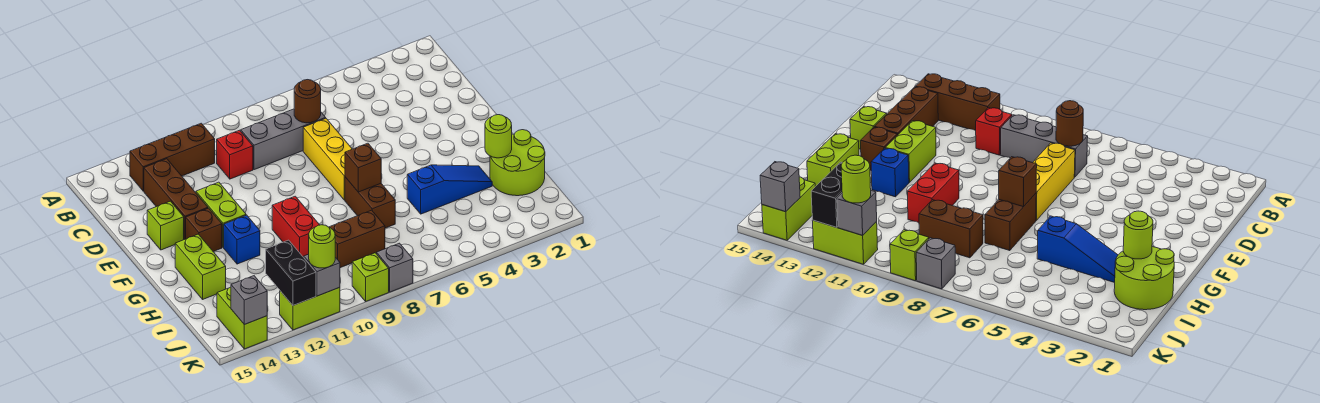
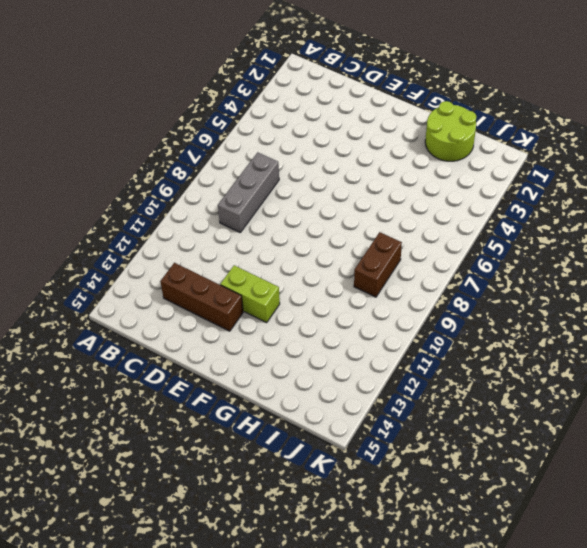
none -> brown 1x3 brick [130,123,215,191]
none -> red 1x1 brick [217,130,253,179]
none -> yellow 1x3 brick [303,119,352,200]

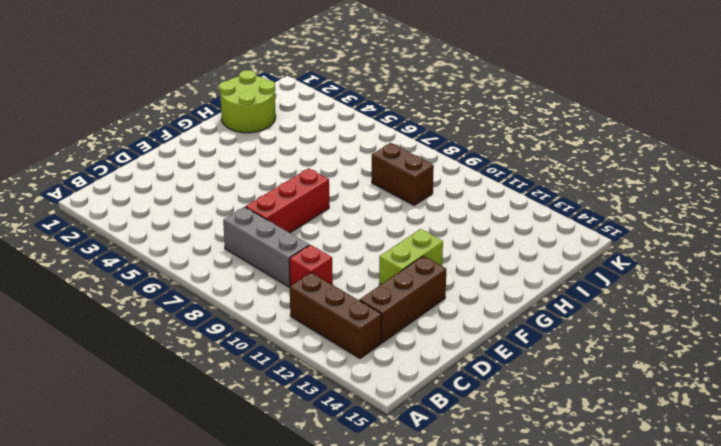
red 1x3 brick [245,168,329,233] -> yellow 1x3 brick [303,119,352,200]
none -> lime 1x1 brick [147,201,184,250]
none -> brown 1x1 brick [186,208,222,252]
none -> brown 1x2 brick [345,177,395,228]

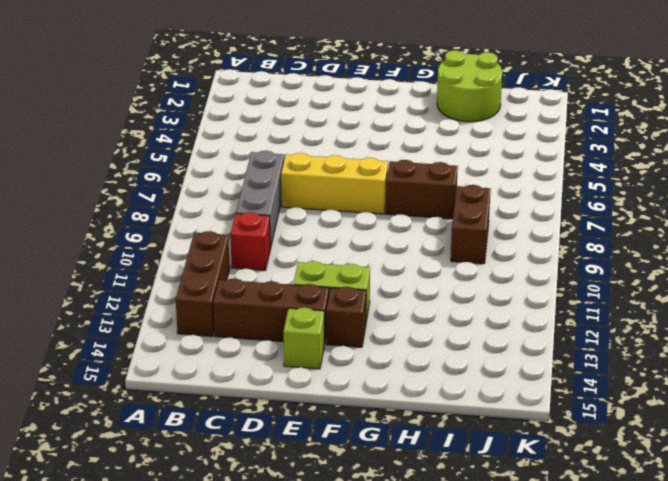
none -> red 1x2 brick [272,196,319,257]
none -> blue 1x1 brick [224,215,260,264]
none -> lime 1x2 brick [175,234,226,299]

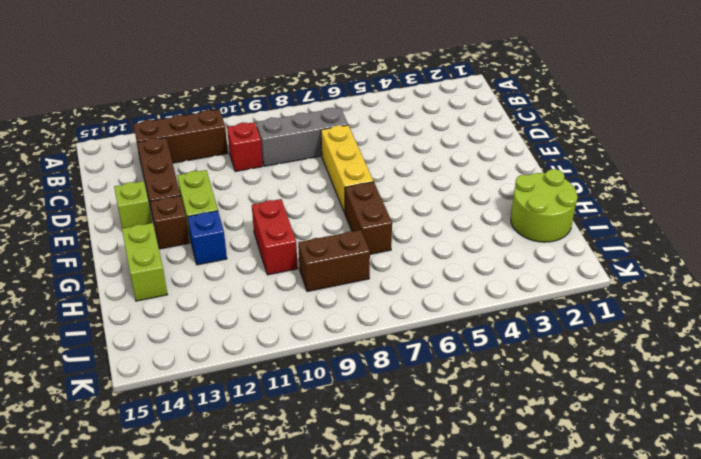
none -> blue 1x3 slope [407,165,492,214]
none -> lime 1x2 brick [217,287,267,349]
none -> grey 1x1 brick [377,243,413,292]

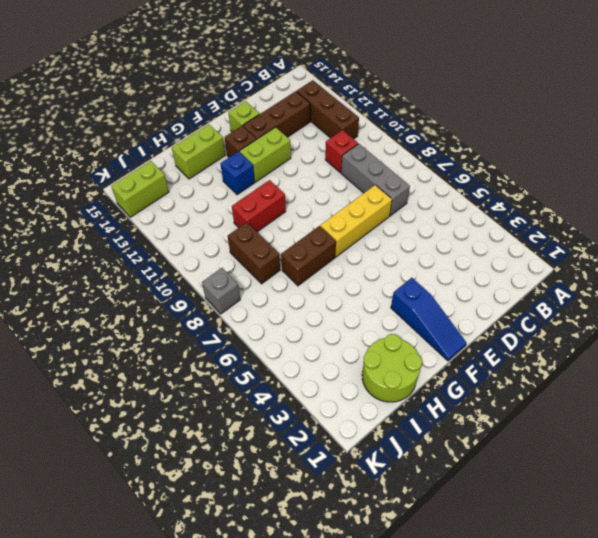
blue 1x3 slope [391,278,467,361] -> blue 1x3 slope moved to [407,165,492,214]
none -> lime 1x1 brick [352,253,389,301]
none -> lime 1x2 brick [280,287,340,330]
none -> brown 1x1 round brick [294,80,321,123]

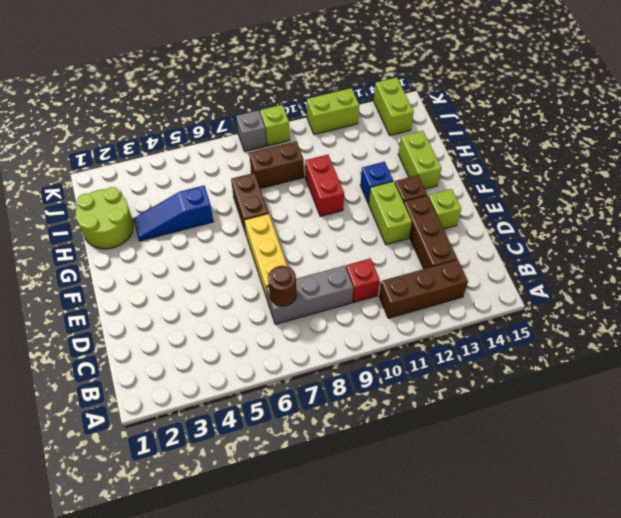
none -> brown 1x1 brick [345,143,381,192]
none -> lime 1x1 round brick [485,115,512,158]
none -> black 1x2 brick [266,240,316,305]

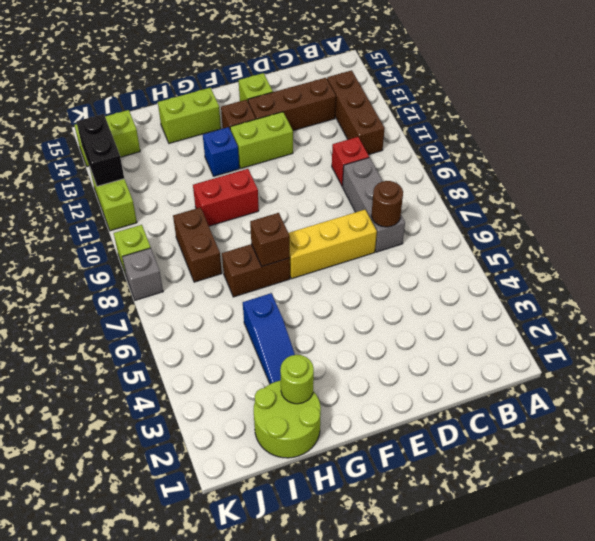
black 1x2 brick [76,114,124,186] -> black 1x2 brick turned to [266,240,316,305]
none -> grey 1x1 brick [304,254,340,296]
none -> grey 1x1 brick [231,276,267,325]
none -> lime 1x1 round brick [309,225,335,268]

